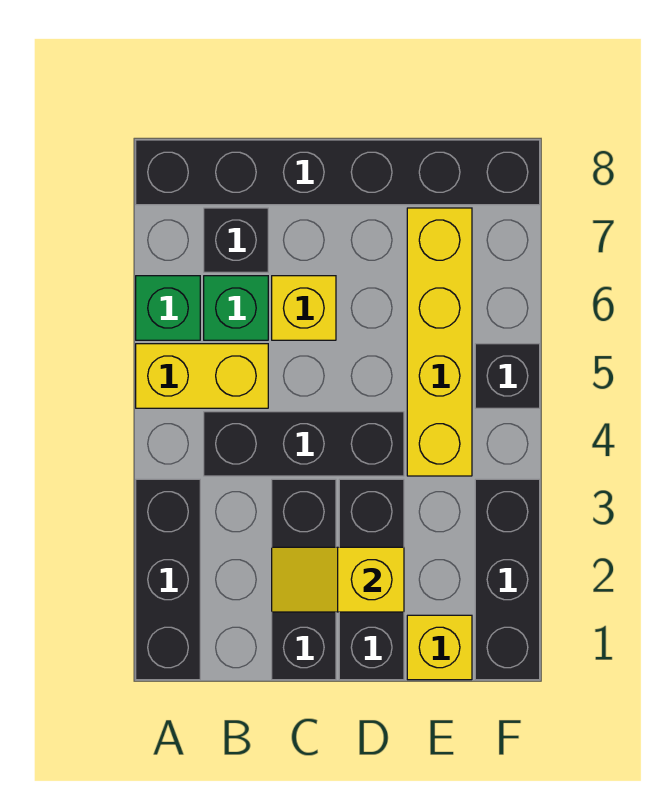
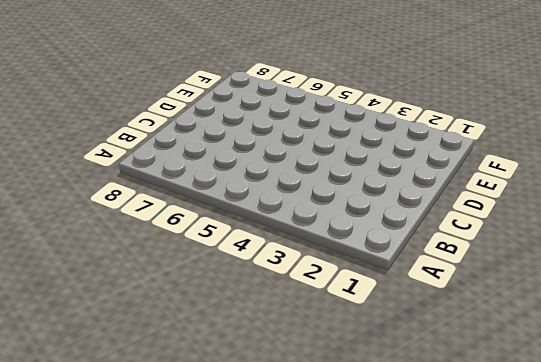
none -> black 1x3 brick [136,479,200,680]
none -> yellow 1x2 brick [136,344,268,408]
none -> green 1x1 brick [136,276,200,340]

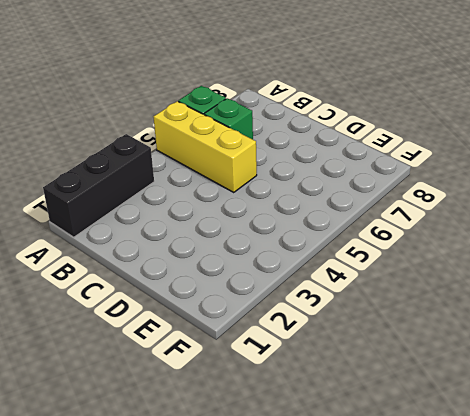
yellow 1x3 brick [154,101,257,192] -> yellow 1x2 brick [136,344,268,408]
none -> black 1x6 brick [136,140,540,205]
none -> black 1x3 brick [204,412,404,476]
none -> black 1x1 brick [204,208,268,272]

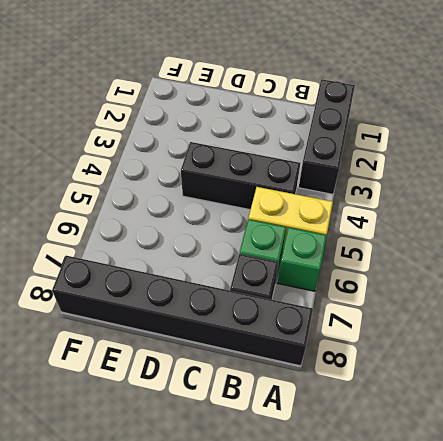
none -> black 1x3 brick [272,479,336,680]
none -> yellow 1x1 brick [272,276,336,340]
none -> black 1x3 brick [339,479,404,680]

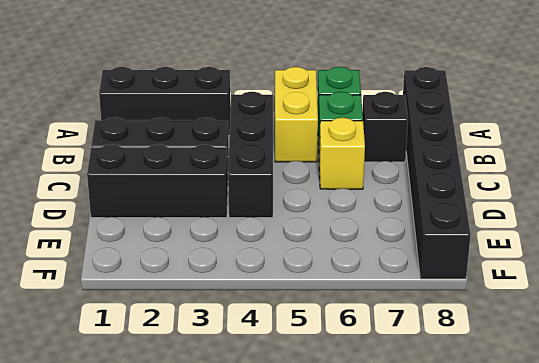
none -> yellow 1x1 brick [407,615,472,680]
none -> yellow 1x4 brick [407,208,472,476]
none -> black 1x3 brick [475,479,540,680]

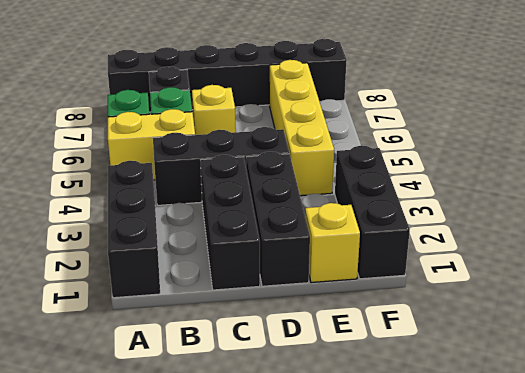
none -> black 1x1 brick [475,344,540,408]
none -> yellow 1x2 slope [272,547,404,612]

